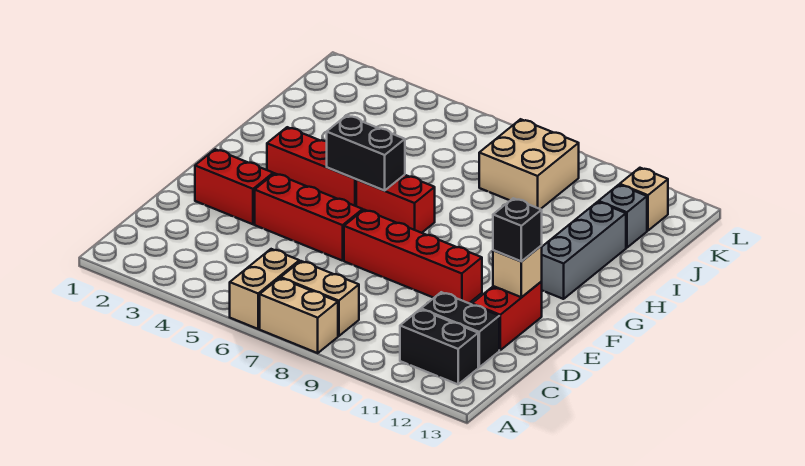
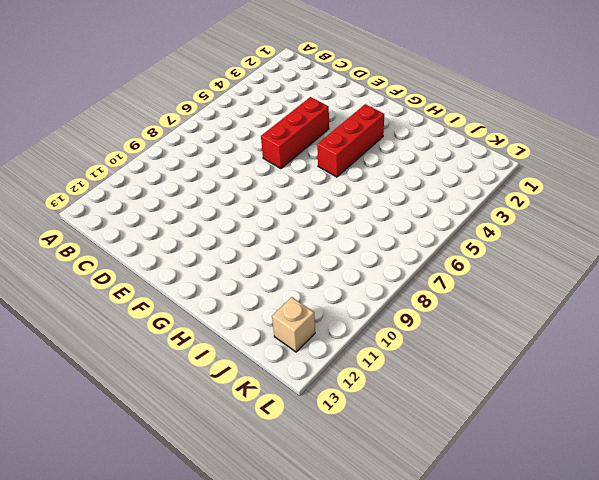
none -> tan 1x2 brick [230,249,299,329]
none -> tan 1x2 brick [260,278,338,353]
none -> tan 1x2 brick [281,261,359,336]

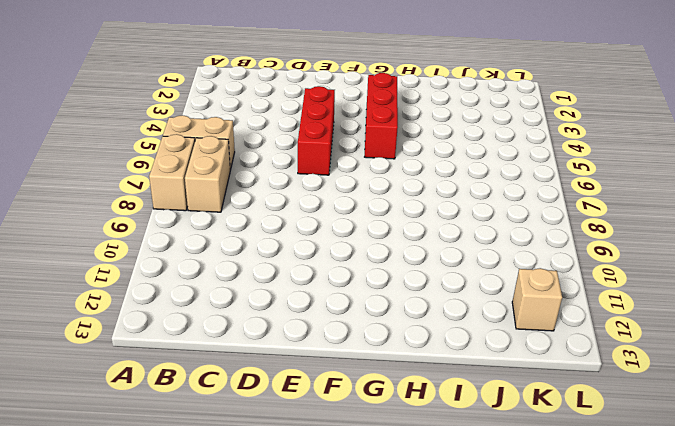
none -> black 1x2 brick [400,309,478,384]
none -> black 1x2 brick [421,292,499,367]
none -> red 1x2 brick [472,282,542,350]

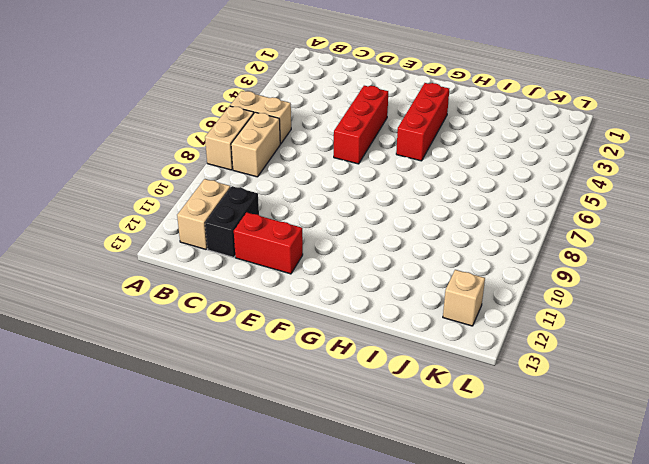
tan 1x2 brick [177,179,230,249] -> black 1x2 brick [400,309,478,384]
none -> red 1x2 brick [195,149,273,224]
none -> red 1x4 brick [344,210,482,303]
none -> red 1x2 brick [356,175,435,233]

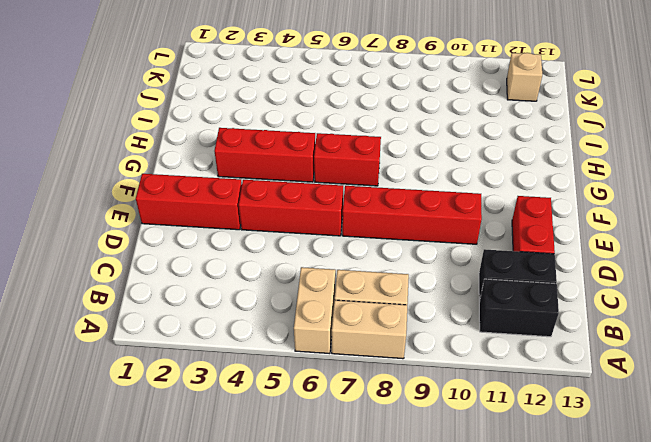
red 1x3 brick [136,174,242,230] -> red 1x2 brick [195,149,273,224]
none -> grey 1x3 brick [541,202,626,299]
none -> tan 2x2 brick [479,119,579,209]
none -> grey 1x1 brick [599,185,647,248]

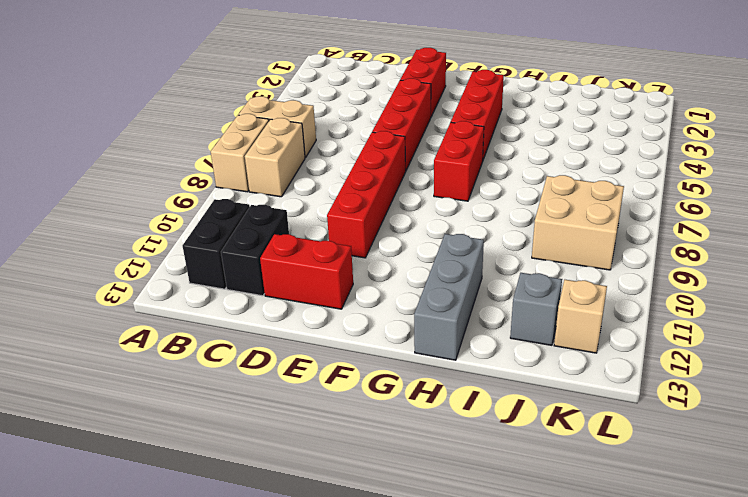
grey 1x3 brick [414,234,484,360] -> grey 1x3 brick turned to [541,202,626,299]
none -> tan 1x1 brick [493,246,542,297]
none -> black 1x2 brick [327,115,405,190]
none -> black 1x1 brick [493,198,542,262]

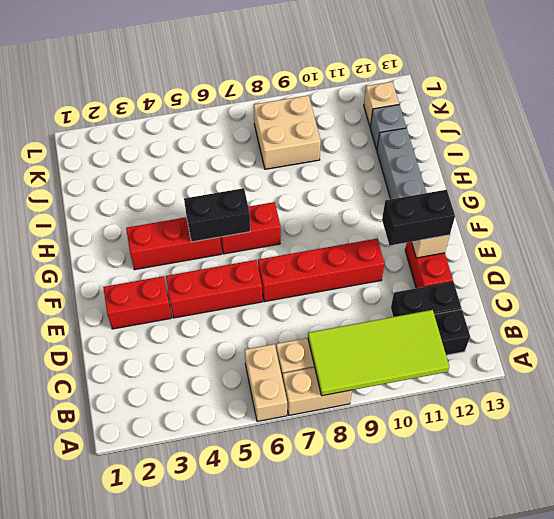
lime 2x4 tile [308,310,449,396] -> none
black 1x2 brick [382,190,455,245] -> black 1x1 brick [493,198,542,262]

